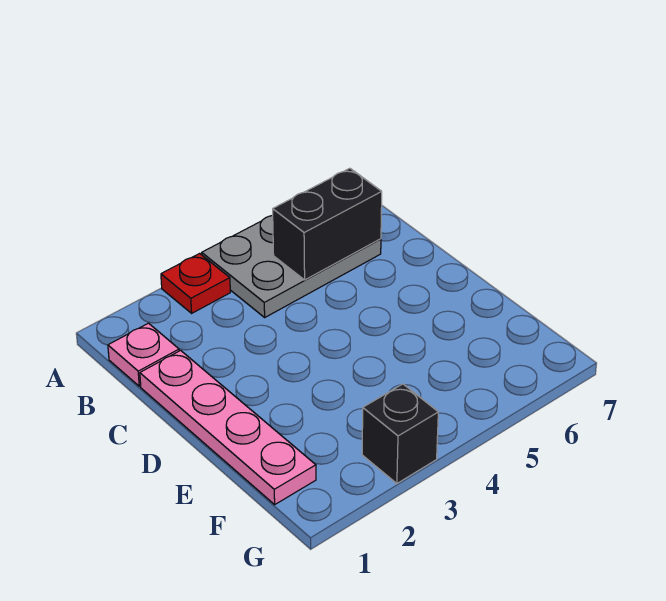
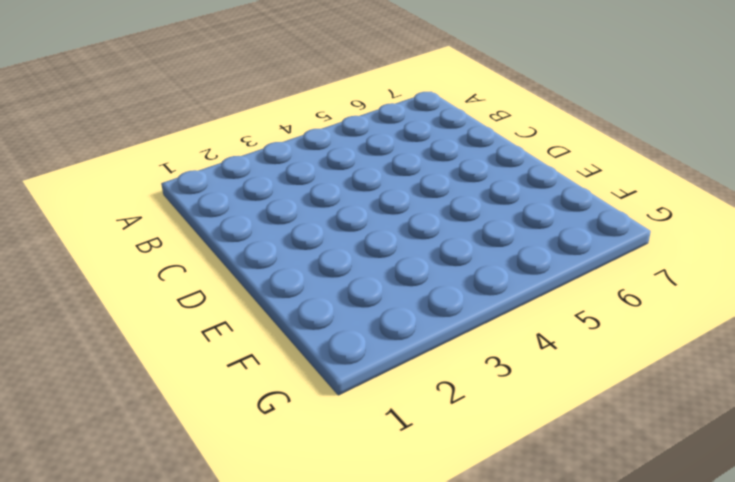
none -> red 1x1 plate [161,253,230,313]
none -> grey 2x3 plate [202,216,381,317]

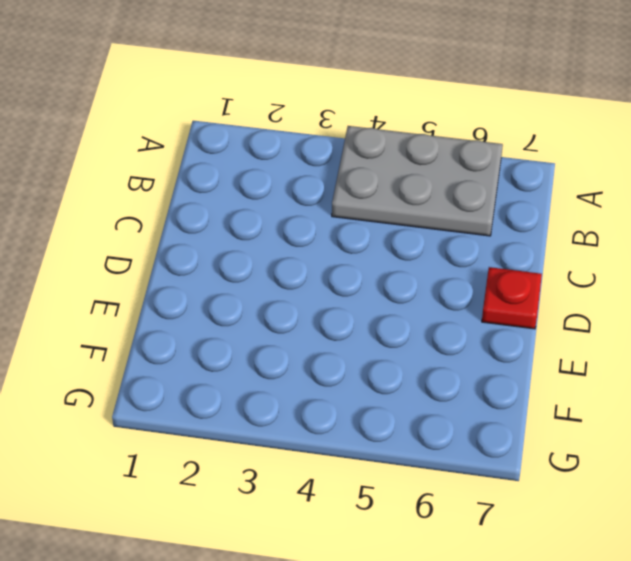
red 1x1 plate [482,267,542,329] -> red 1x1 plate moved to [161,253,230,313]
none -> pink 1x1 plate [108,323,179,386]
none -> pink 1x4 plate [140,350,316,504]

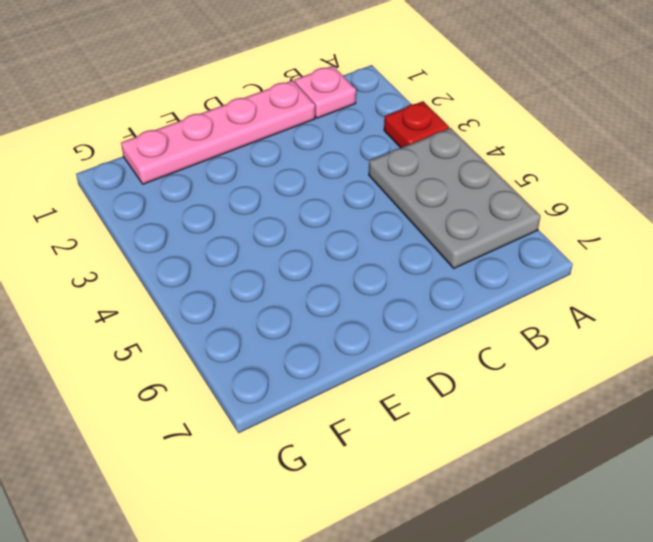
none -> black 1x1 brick [362,384,438,483]
none -> black 1x2 brick [272,168,382,280]

